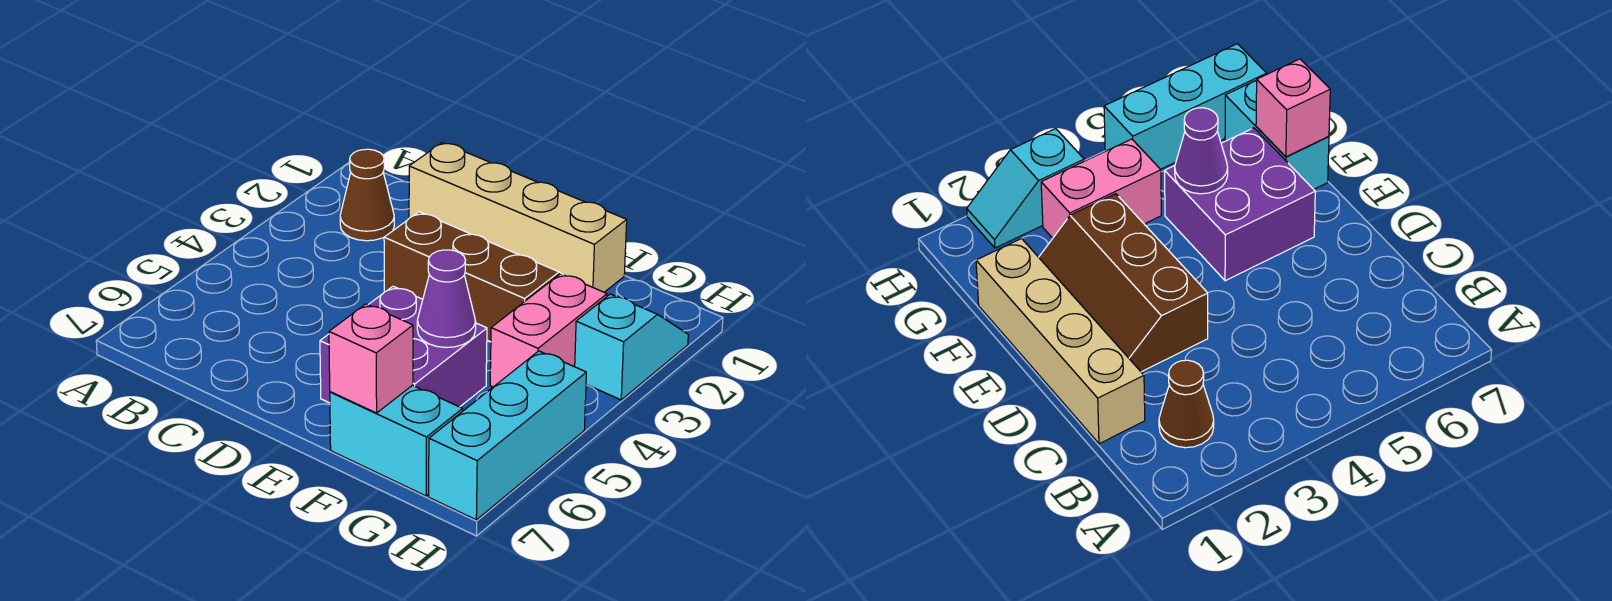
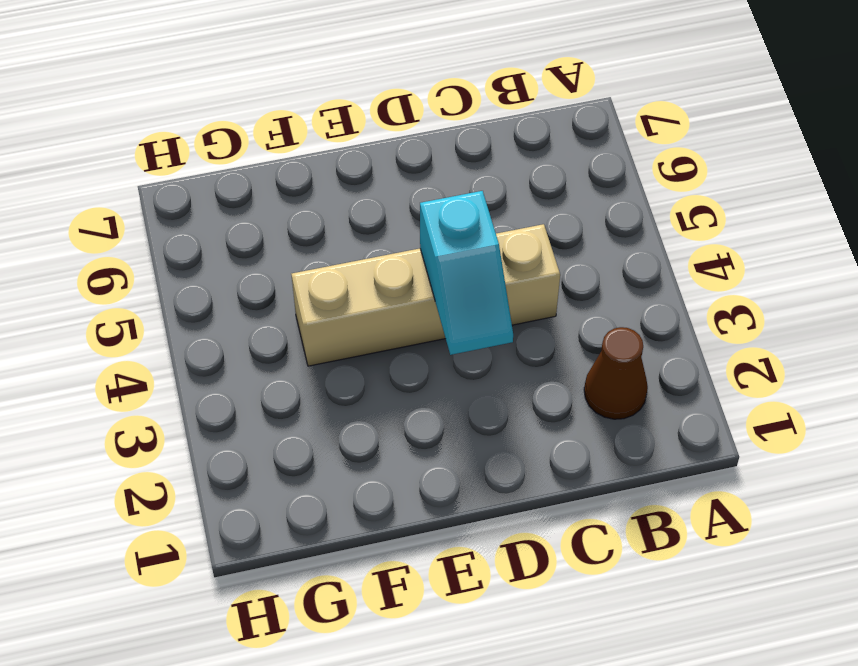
tan 1x4 brick [291,224,560,366] -> tan 1x4 brick moved to [409,142,627,292]
cyan 1x2 slope [420,191,513,355] -> cyan 1x2 slope moved to [575,294,688,400]
none -> brown 2x3 slope [384,212,562,342]
none -> purple 2x2 brick [320,286,487,407]

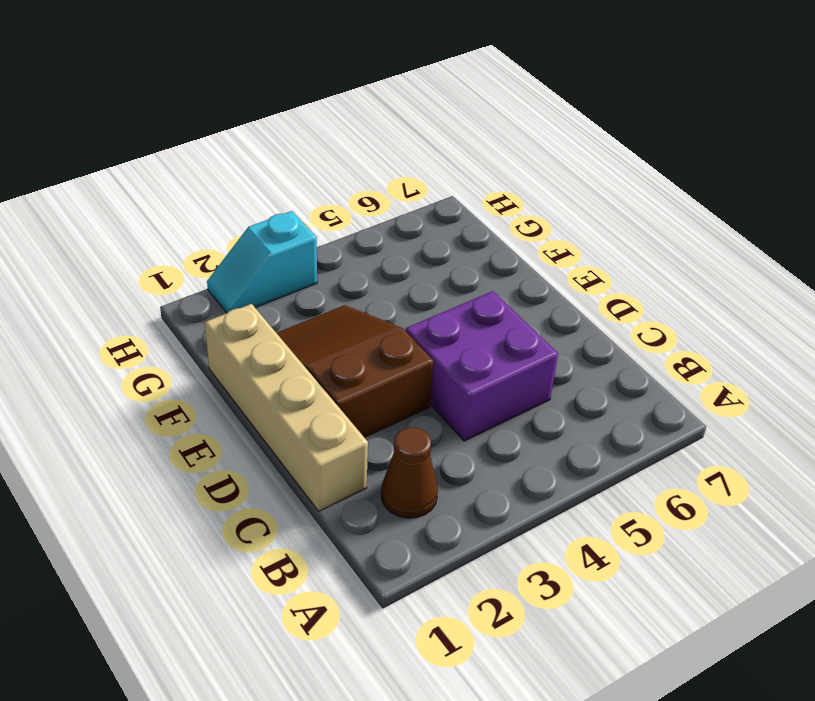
purple 2x2 brick [405,291,558,441] -> purple 2x2 brick moved to [320,286,487,407]
brown 2x3 slope [277,305,434,438] -> brown 2x3 slope turned to [384,212,562,342]
none -> cyan 1x2 brick [330,385,463,496]
none -> pink 1x2 brick [490,274,607,387]

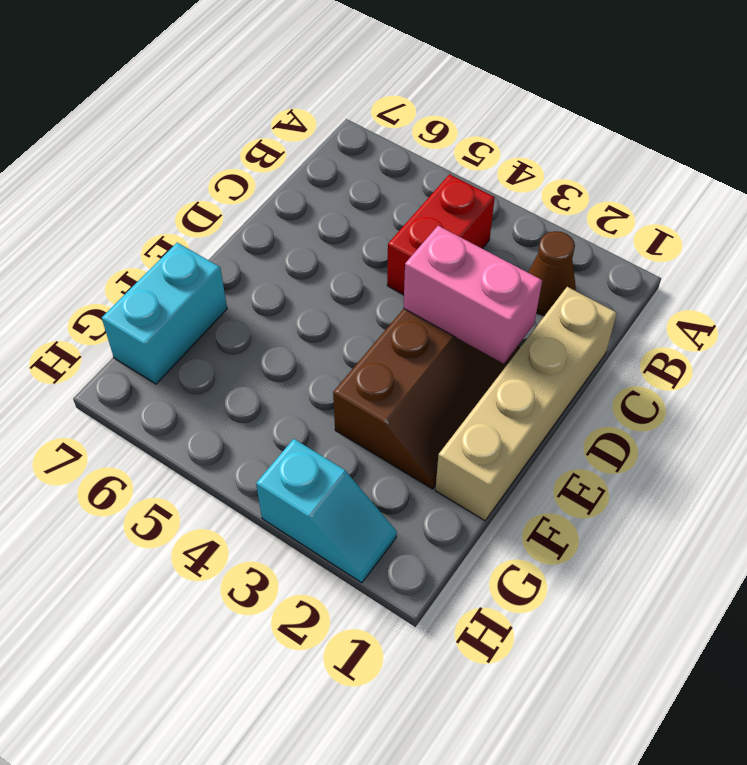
red 1x2 brick [387,174,495,295] -> none
pink 1x2 brick [404,226,542,364] -> pink 1x2 brick moved to [490,274,607,387]
none -> purple 2x2 brick [320,286,487,407]
none -> cyan 1x3 brick [429,351,586,520]

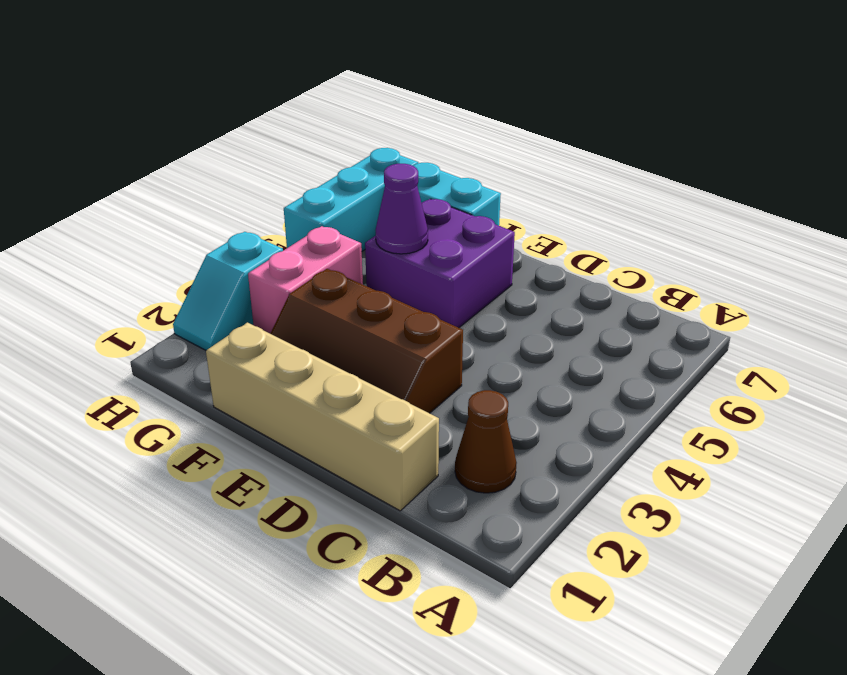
none -> pink 1x1 brick [329,304,413,413]

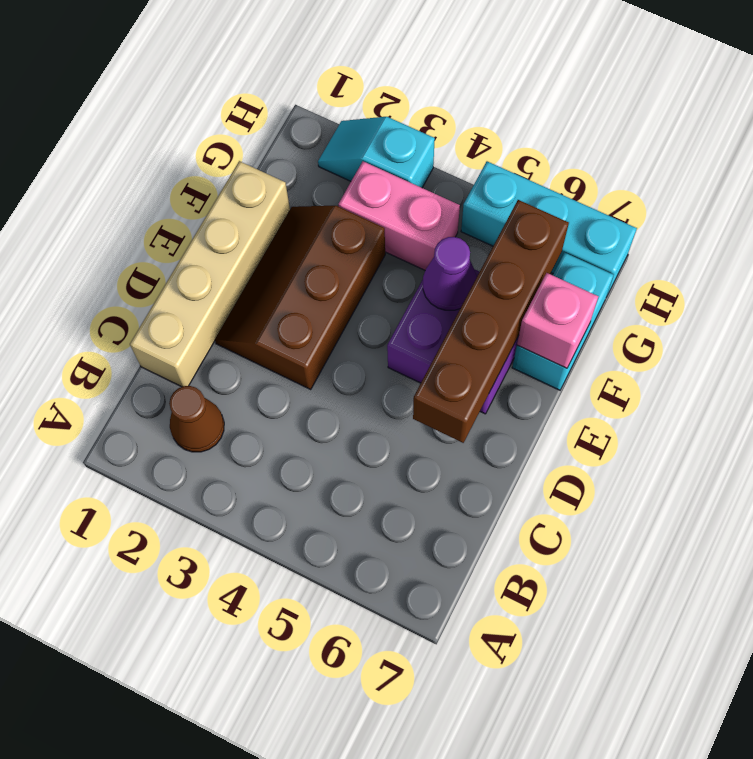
brown 1x4 brick [413,200,569,443] -> none

